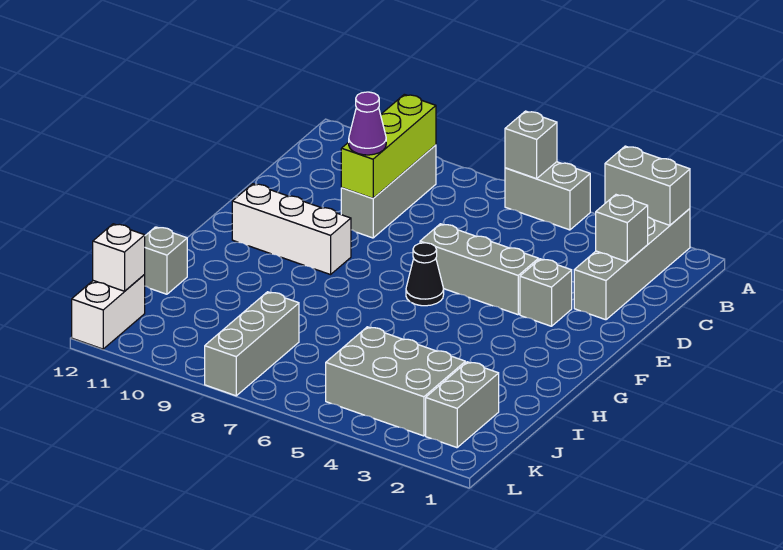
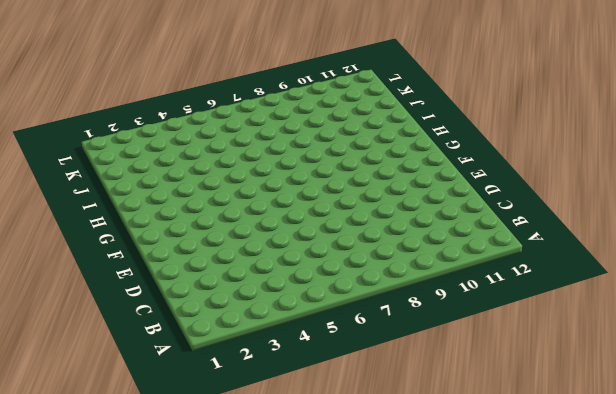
none -> grey 1x4 brick [574,209,690,320]
none -> grey 1x2 brick [505,162,590,230]
none -> grey 1x3 brick [341,145,436,238]

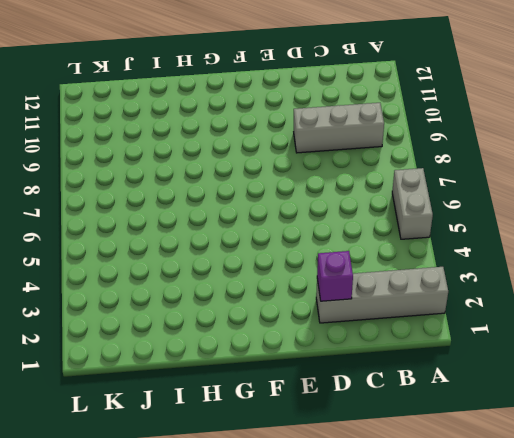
purple 1x1 brick [317,251,353,301] -> none
none -> grey 1x1 brick [520,259,572,326]
none -> grey 1x3 brick [420,224,539,315]
none -> black 1x1 cone [406,243,444,306]

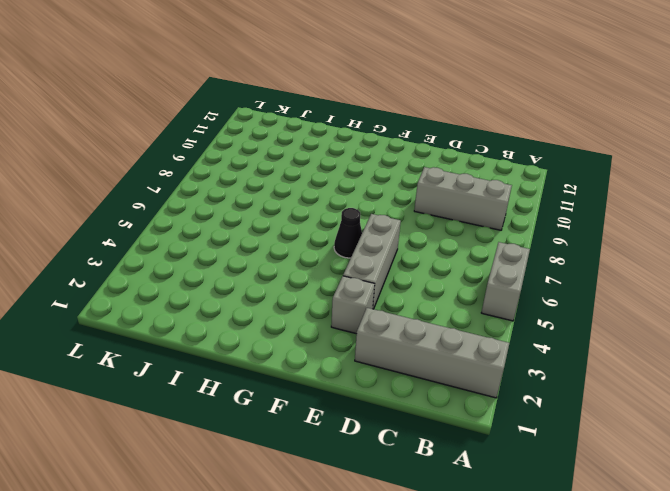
none -> white 1x3 brick [232,184,351,275]
none -> grey 1x1 brick [144,227,187,294]
none -> grey 1x2 brick [426,362,499,448]

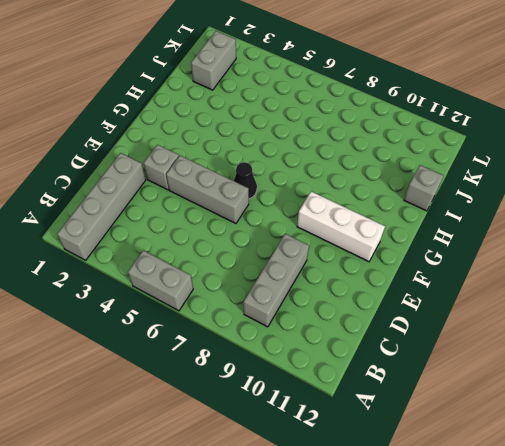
none -> grey 2x3 brick [326,327,465,436]
none -> grey 1x3 brick [205,292,299,396]
none -> white 1x2 brick [72,275,145,349]

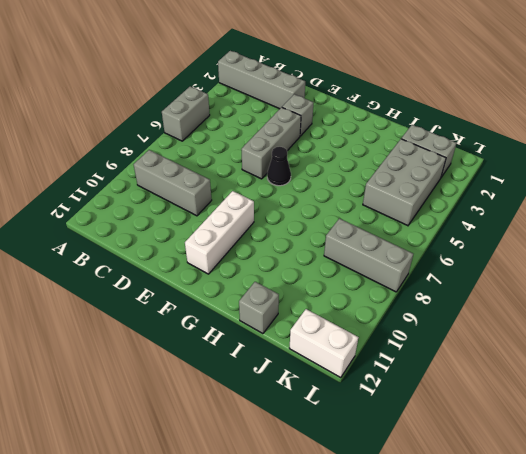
none -> grey 1x2 brick [605,146,690,225]
none -> grey 1x1 brick [505,111,557,179]
none -> lime 1x3 brick [341,94,436,198]

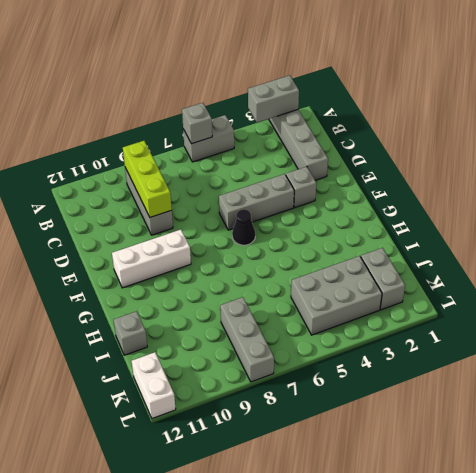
none -> grey 1x1 brick [596,195,648,262]
none -> white 1x1 brick [93,224,145,291]
none -> purple 1x1 cone [349,92,386,155]

